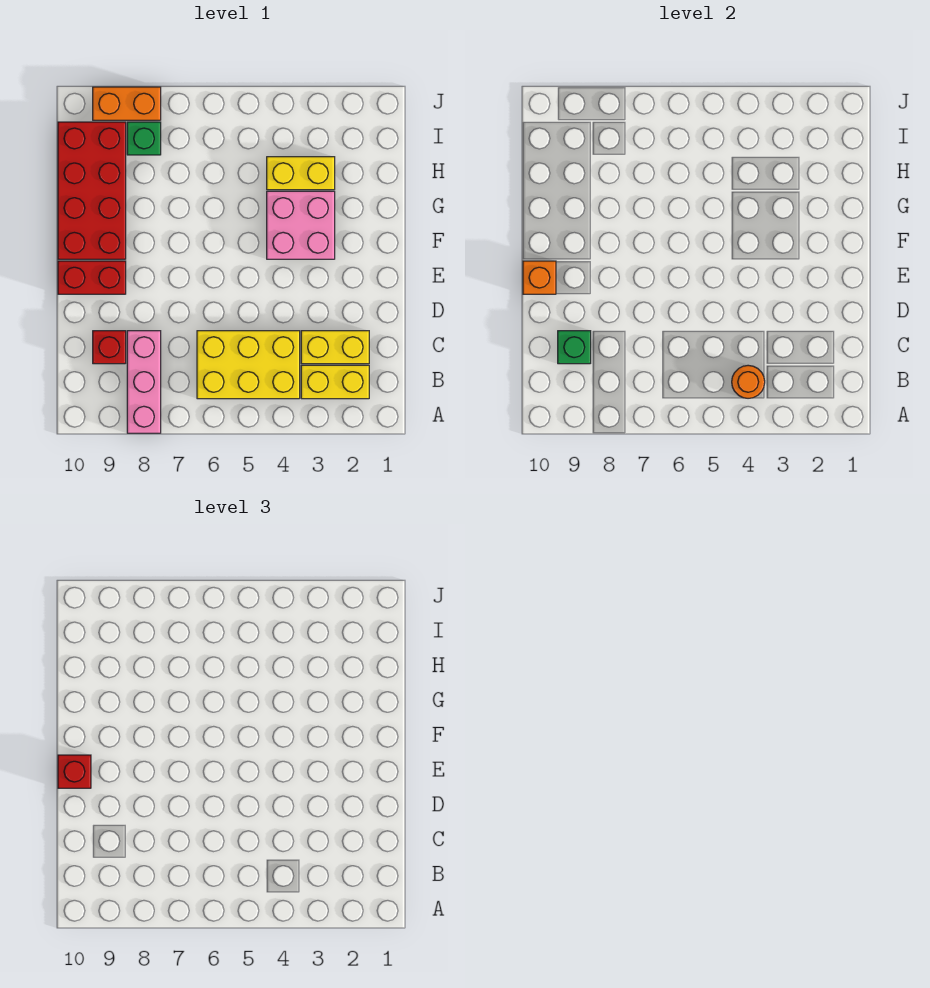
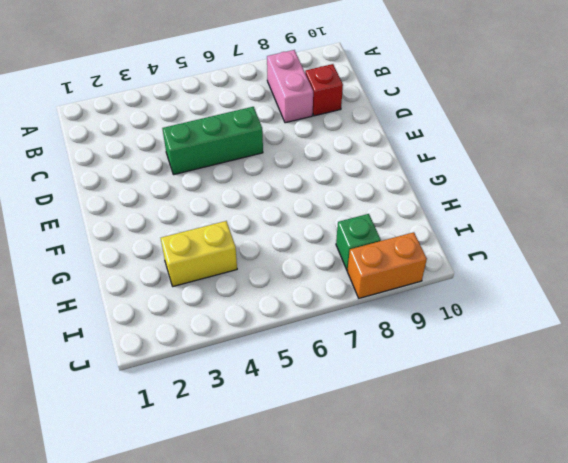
pink 1x2 brick [267,50,313,123] -> pink 1x3 brick [127,331,161,433]
green 1x3 brick [162,107,263,175] -> none
none -> yellow 1x2 brick [301,365,369,399]
none -> yellow 2x3 brick [197,331,300,399]
none -> yellow 1x2 brick [301,331,369,364]

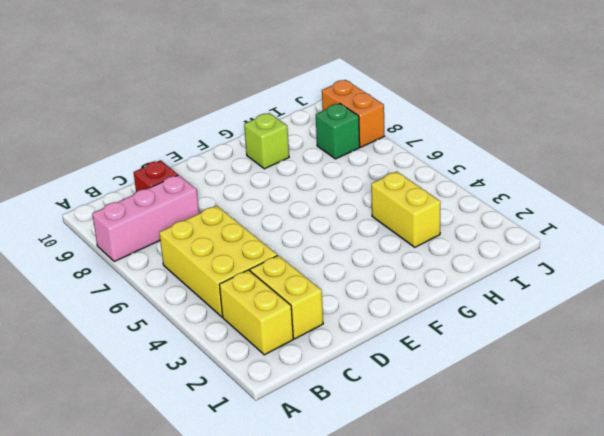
lime 1x1 brick [244,113,289,169] -> red 2x4 brick [58,122,126,259]
none -> red 1x2 brick [58,261,126,294]
none -> pink 2x2 brick [267,191,335,259]
none -> orange 1x1 round brick [732,365,765,398]

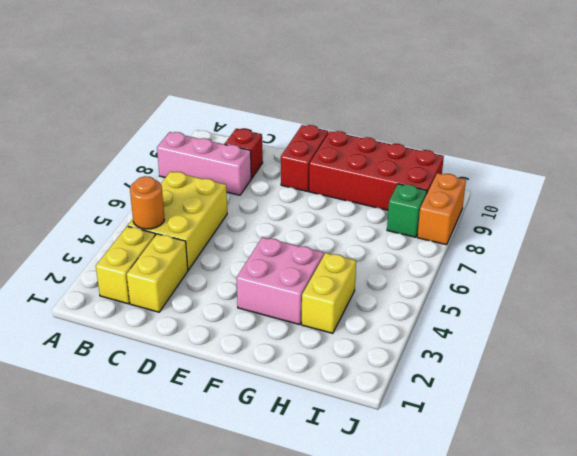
none -> green 1x1 brick [558,331,591,364]
none -> orange 1x1 brick [523,261,556,294]
none -> red 1x1 brick [58,755,91,788]

